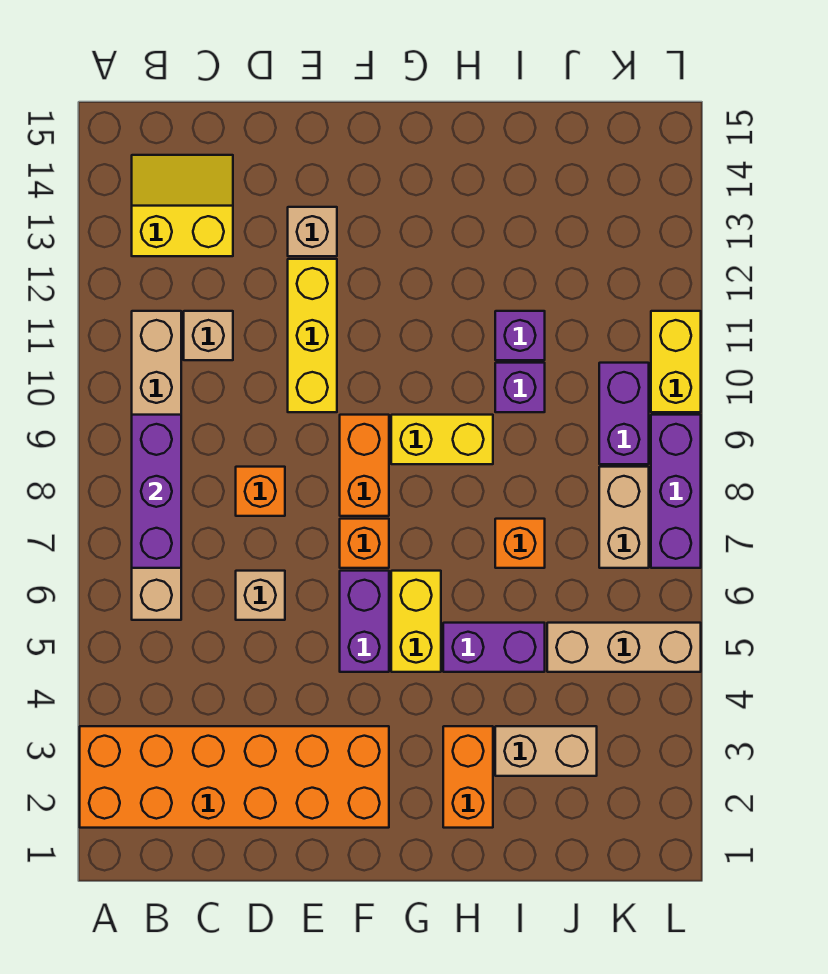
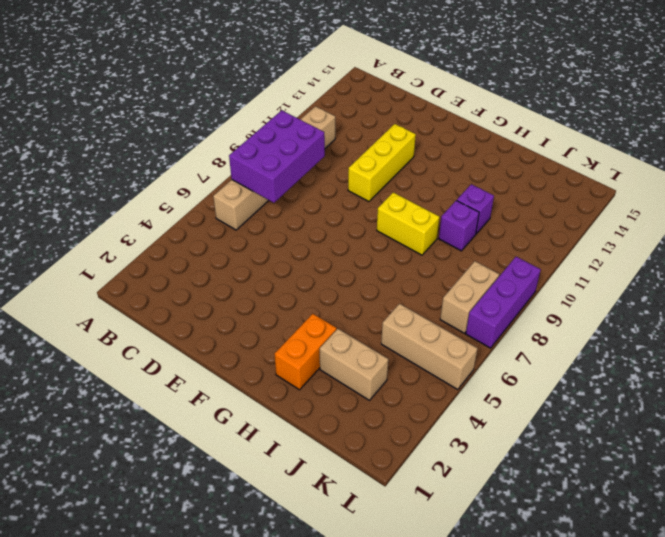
purple 2x3 brick [229,110,325,203] -> purple 1x3 brick [132,415,181,568]
none -> orange 2x6 brick [80,726,389,828]
none -> yellow 2x2 slope [132,155,233,256]
none -> tan 1x1 brick [184,311,233,360]

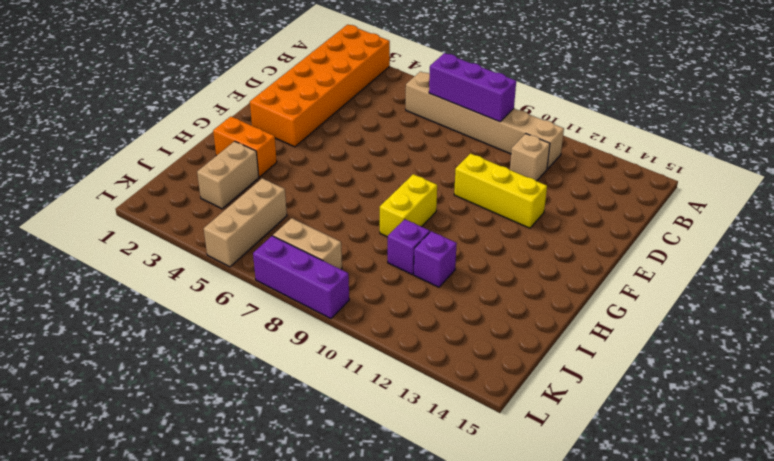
none -> yellow 2x2 slope [132,155,233,256]
none -> tan 1x1 brick [236,571,285,620]
none -> orange 1x1 brick [236,467,285,516]

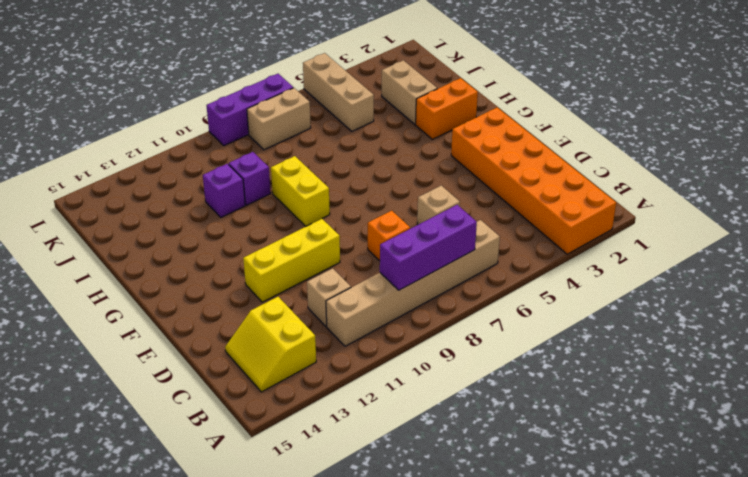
none -> tan 1x1 brick [288,207,337,256]
none -> purple 1x2 brick [340,571,389,672]
none -> orange 1x1 brick [340,519,389,568]

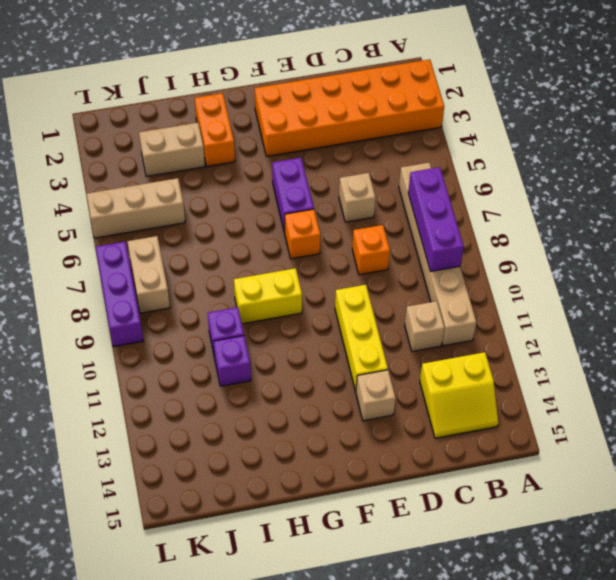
none -> orange 1x2 brick [340,415,389,516]
none -> yellow 1x2 brick [391,571,441,672]
none -> purple 1x2 brick [443,623,545,672]

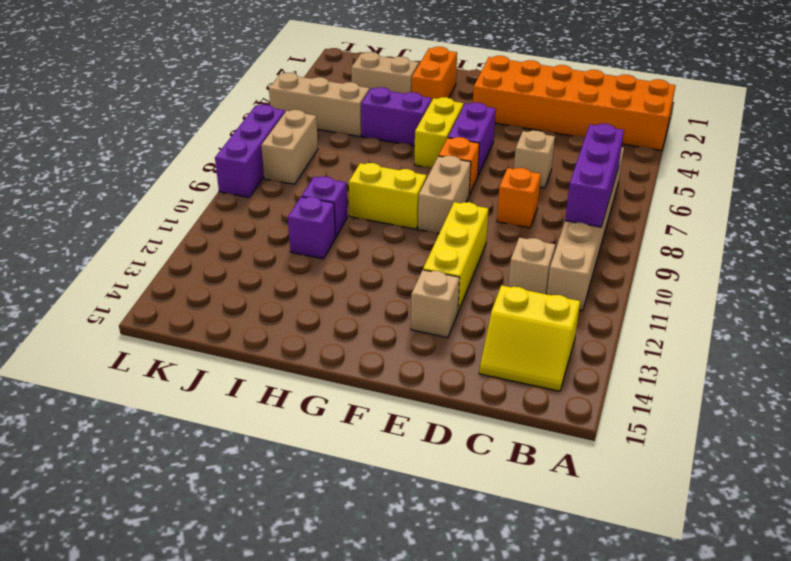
tan 1x2 brick [418,156,471,233] -> orange 1x2 brick [340,415,389,516]
none -> orange 1x1 brick [495,519,545,568]
none -> purple 1x2 brick [599,363,649,464]
none -> yellow 1x2 brick [651,311,701,412]

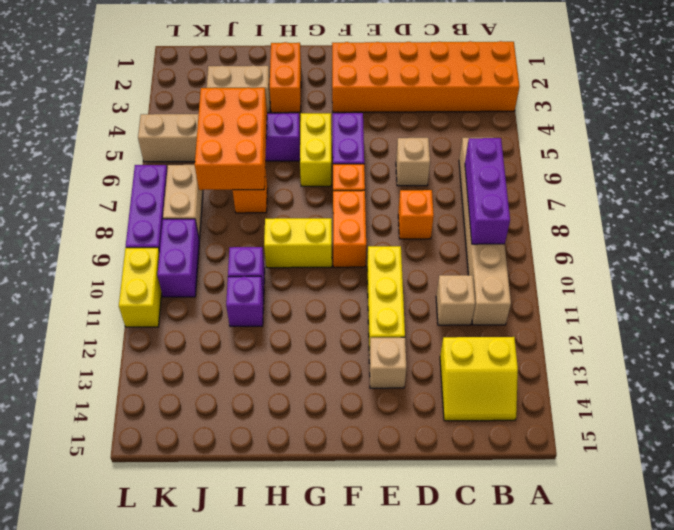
orange 2x3 brick [195,88,267,190] -> none

